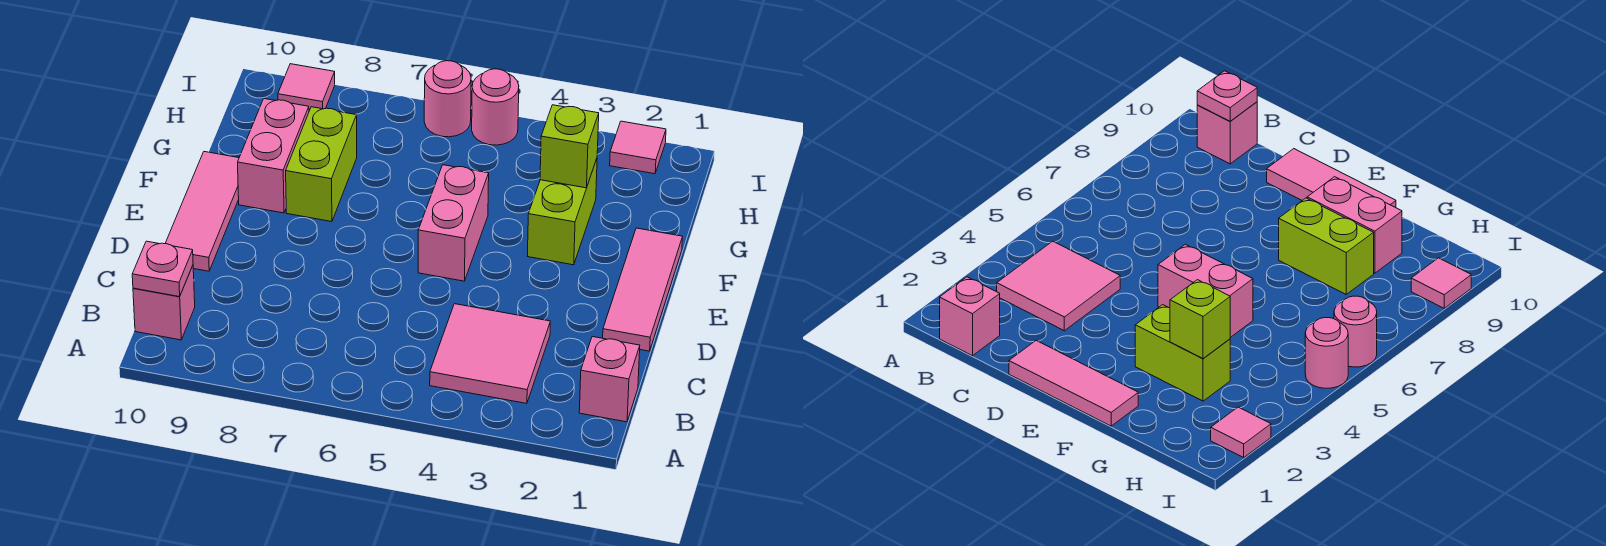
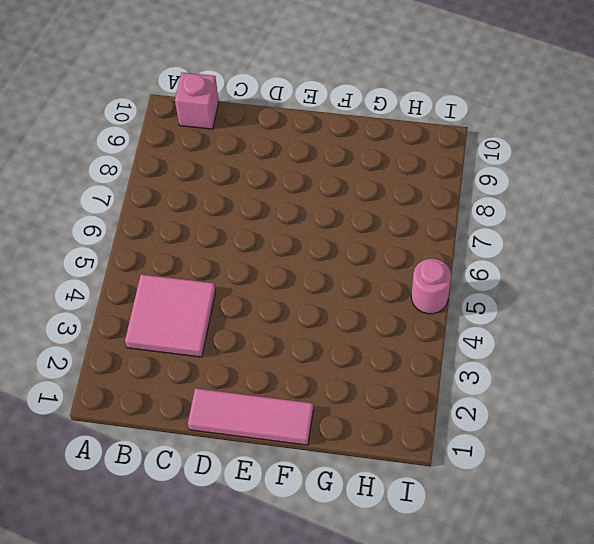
none -> pink 1x1 brick [579,337,640,422]
none -> pink 1x3 tile [165,152,239,271]
none -> pink 1x2 brick [418,165,489,281]

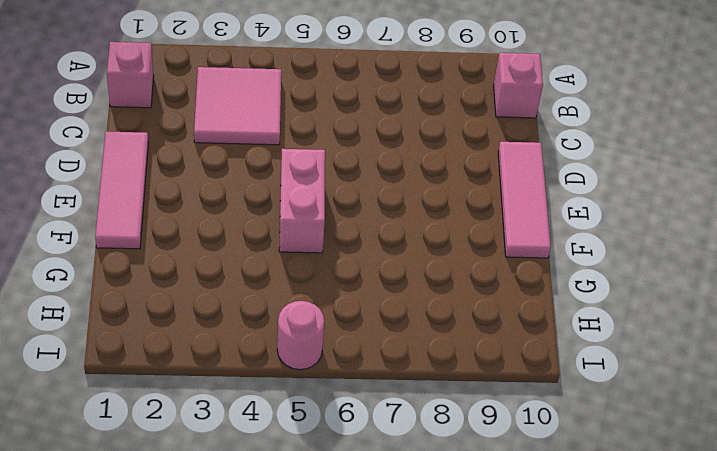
none -> lime 1x2 brick [527,159,597,265]
none -> lime 1x2 brick [286,107,357,222]
none -> pink 1x2 brick [238,99,309,213]

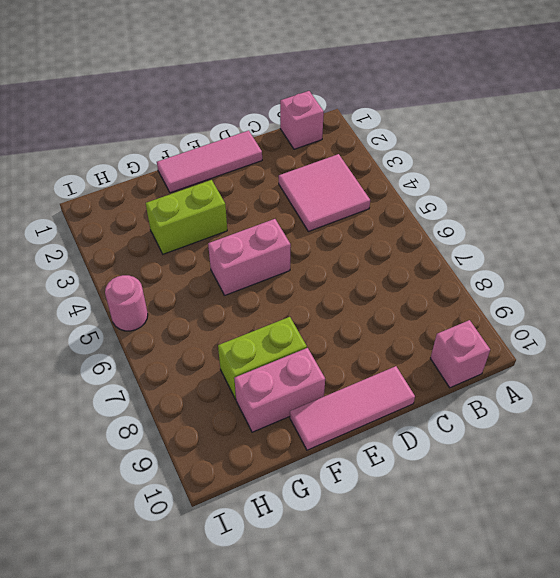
none -> pink 1x1 tile [610,121,666,174]
none -> pink 1x1 round brick [424,61,471,137]
none -> pink 1x1 tile [278,64,335,111]

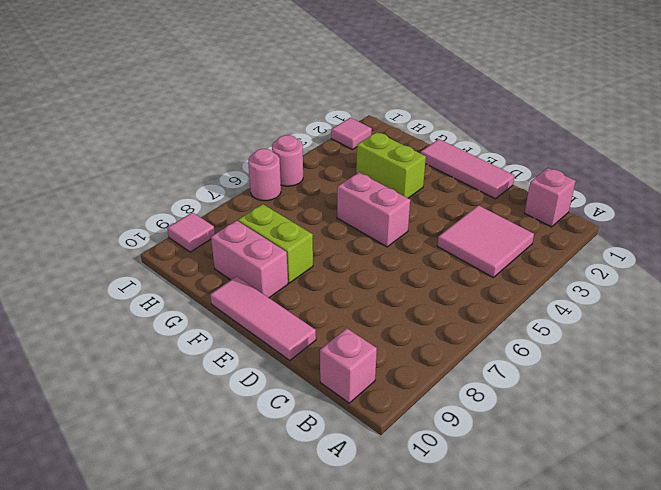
none -> pink 1x1 plate [132,241,193,297]
none -> lime 1x1 brick [540,105,599,188]

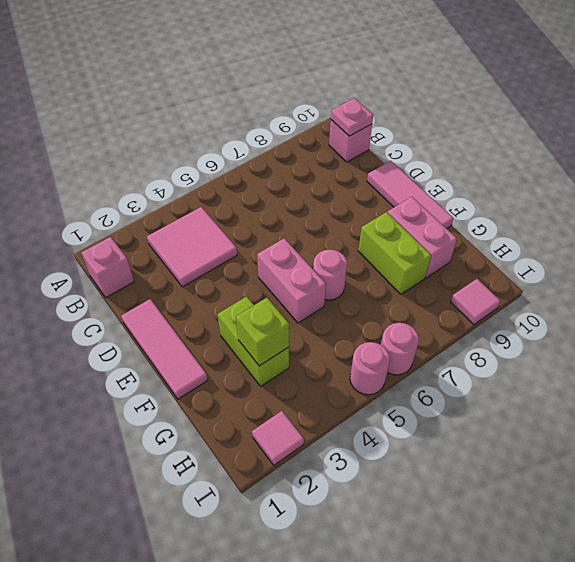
pink 1x1 round brick [313,250,347,300] -> none

